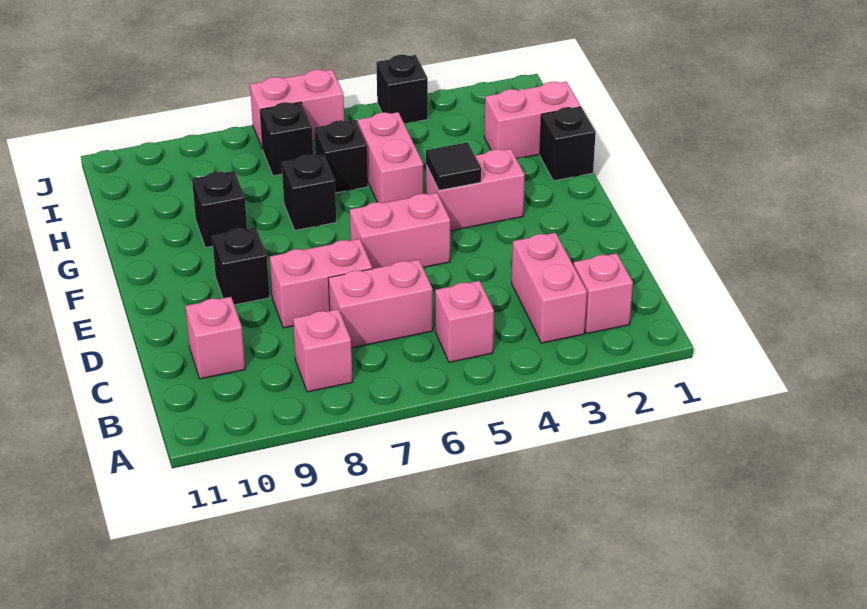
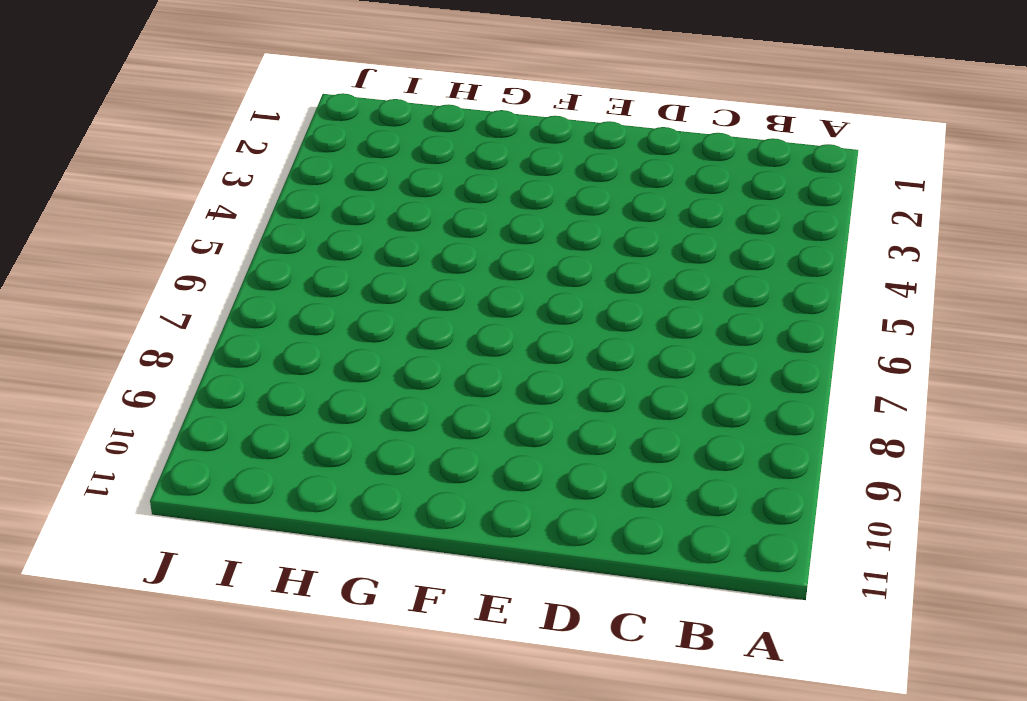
none -> pink 1x1 brick [574,253,633,334]
none -> pink 1x2 brick [512,233,587,343]
none -> pink 1x1 brick [435,281,494,362]

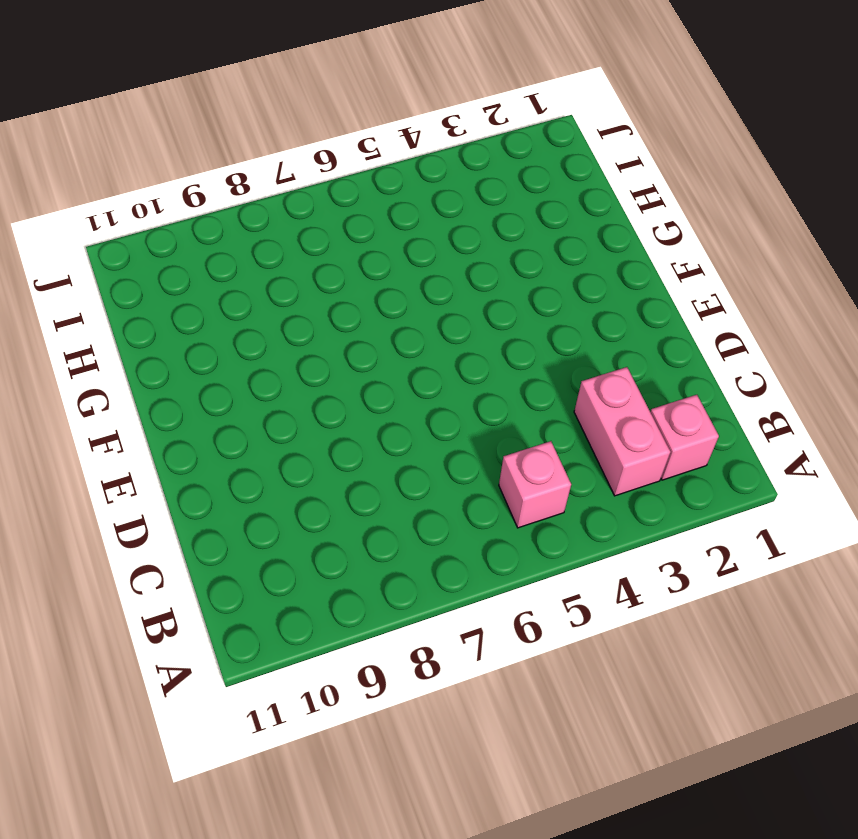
none -> pink 1x1 brick [293,309,352,392]
none -> pink 1x2 brick [328,260,433,348]
none -> pink 1x1 brick [186,297,245,379]

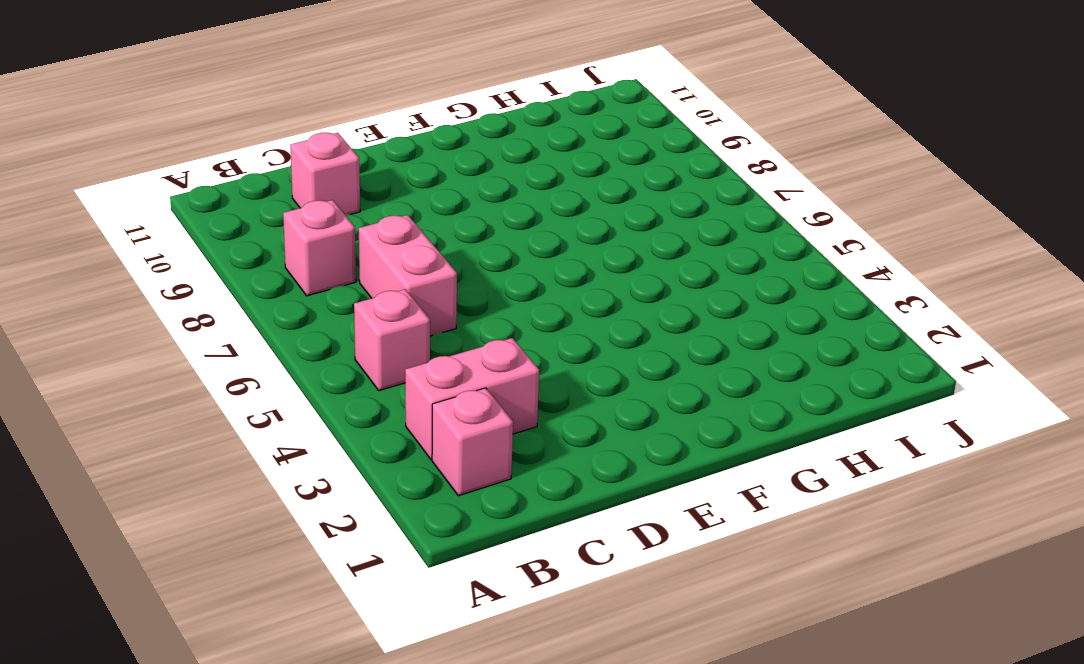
none -> pink 1x2 brick [270,239,372,328]
none -> pink 1x2 brick [350,193,450,269]
none -> black 1x1 brick [212,227,270,305]

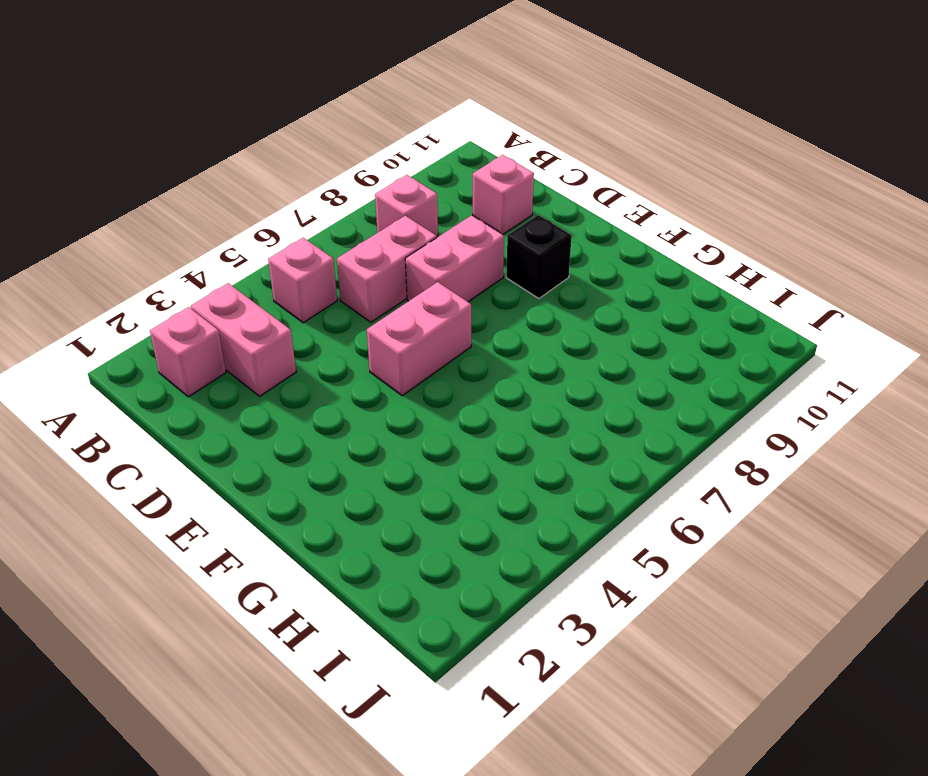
none -> pink 1x2 brick [426,149,525,231]
none -> black 1x1 brick [540,107,596,181]
none -> pink 1x2 brick [358,112,423,203]

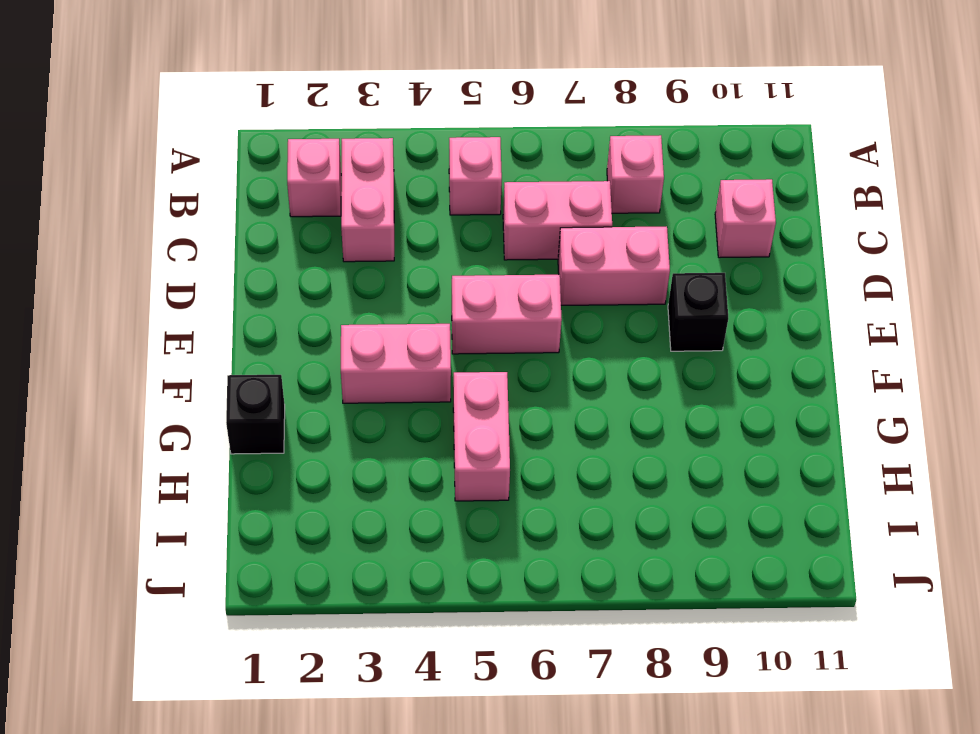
none -> black 1x1 brick [282,154,336,230]
none -> black 1x1 brick [192,171,247,248]
none -> pink 1x2 brick [484,82,580,159]

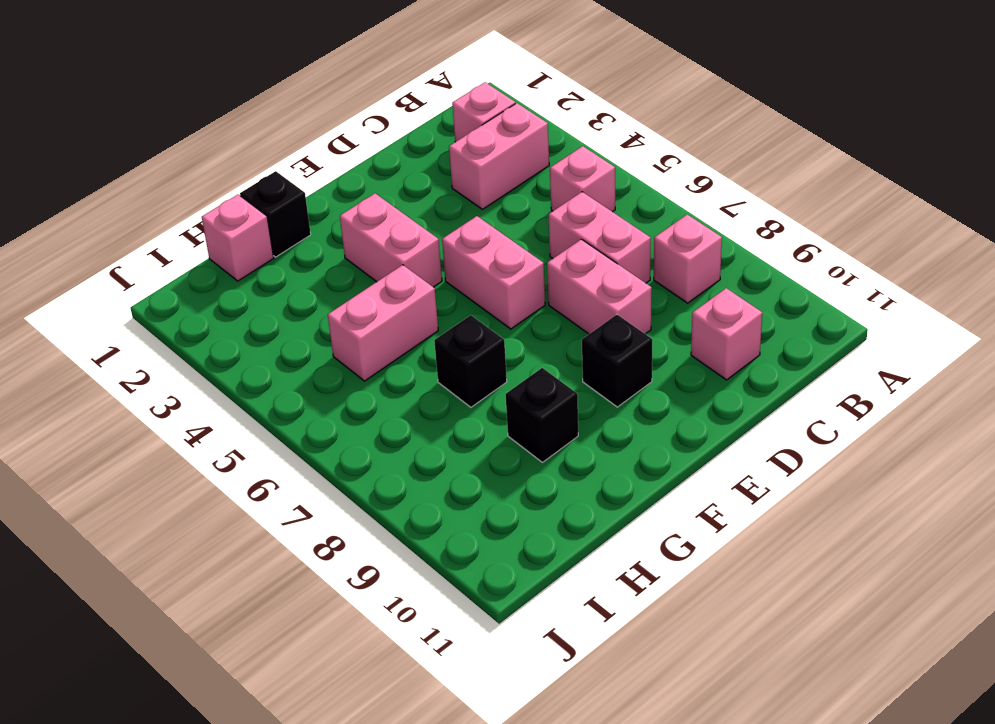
pink 1x1 brick [202,195,274,281] -> pink 1x2 brick [484,82,580,159]
none -> black 1x1 brick [314,120,368,193]
none -> black 1x1 brick [260,102,313,176]
none -> black 1x1 brick [376,55,428,124]

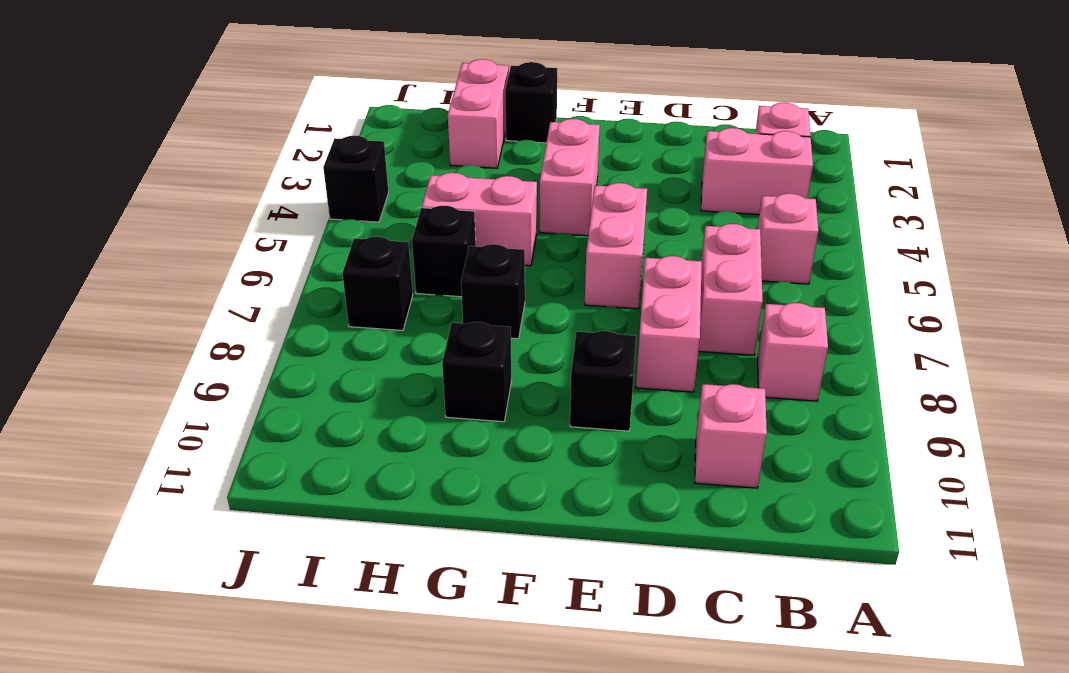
none -> pink 1x2 brick [250,70,344,149]
none -> black 1x1 tile [426,142,481,190]

